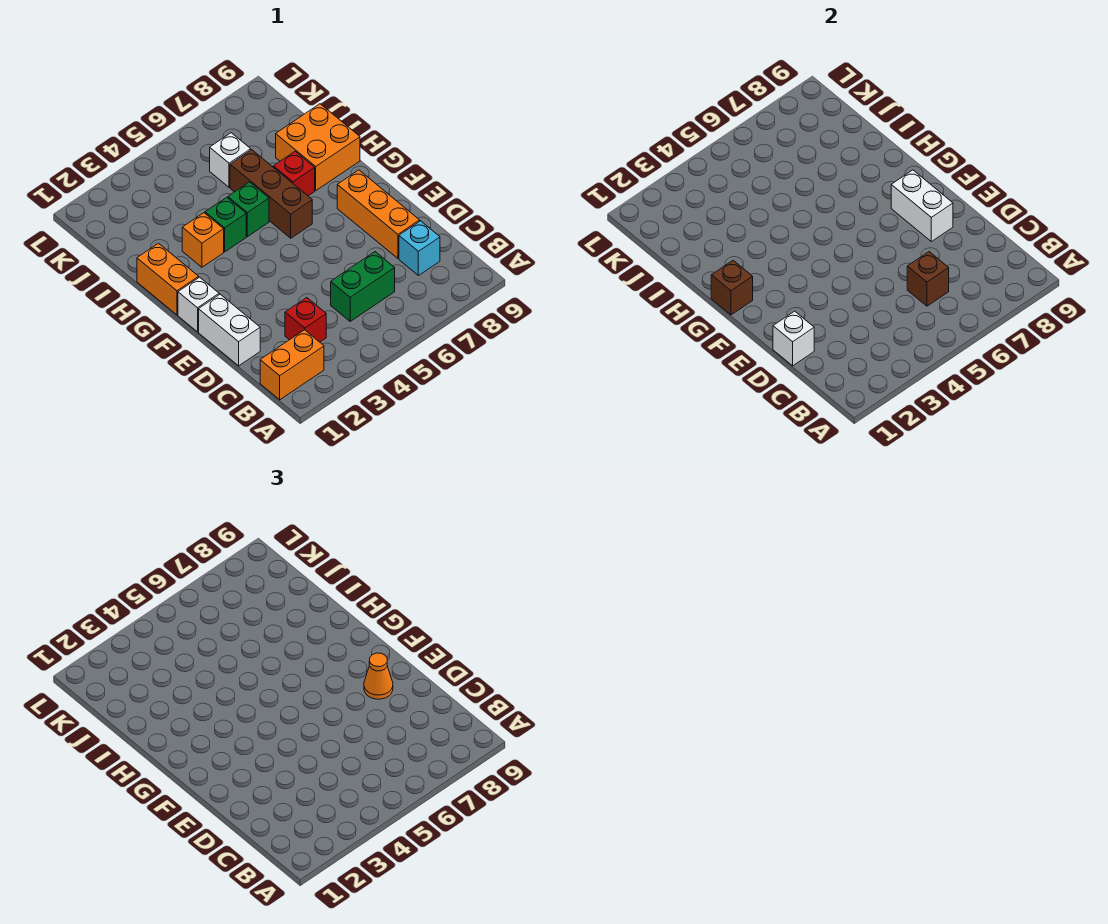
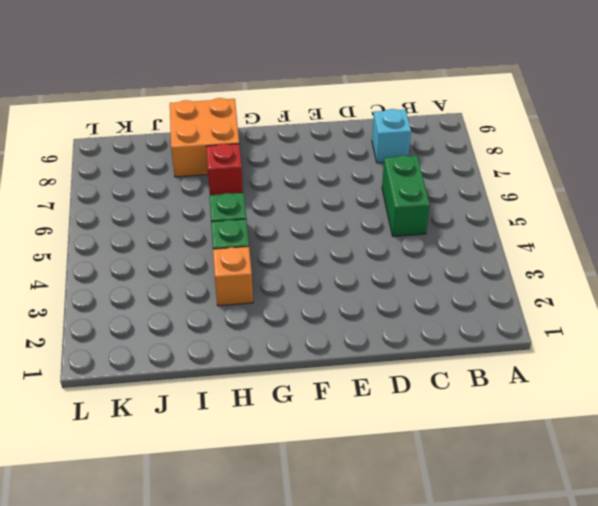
none -> orange 1x2 brick [260,330,324,400]
none -> red 1x1 brick [285,298,326,342]
none -> white 1x2 brick [199,294,260,366]

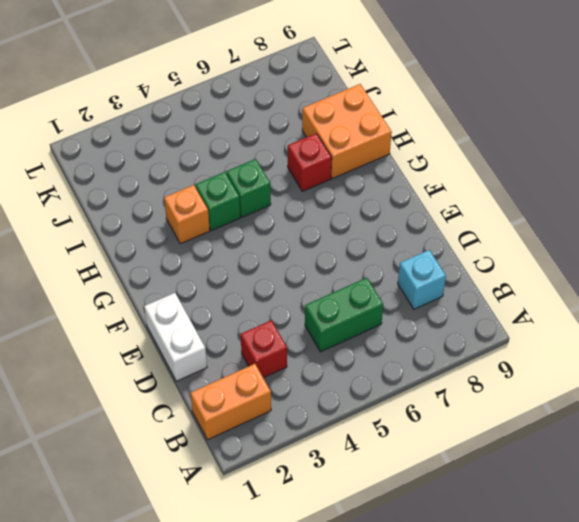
none -> orange 1x3 brick [337,170,420,258]
none -> white 1x1 brick [178,277,219,332]
none -> orange 1x2 brick [137,243,199,315]

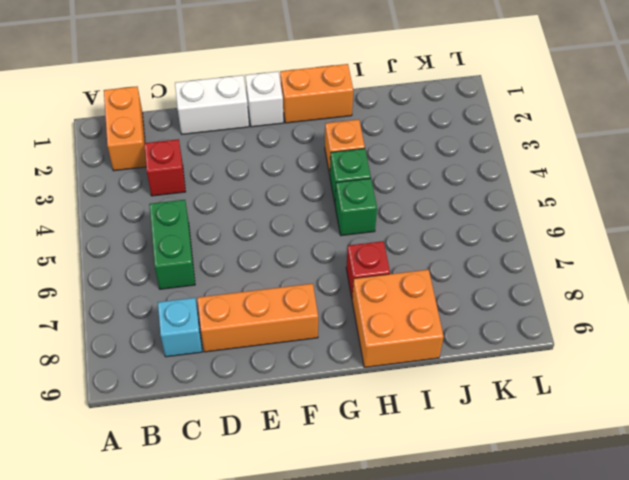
none -> brown 1x3 brick [230,150,312,238]
none -> white 1x1 brick [210,133,251,187]
none -> brown 1x1 brick [907,252,949,306]

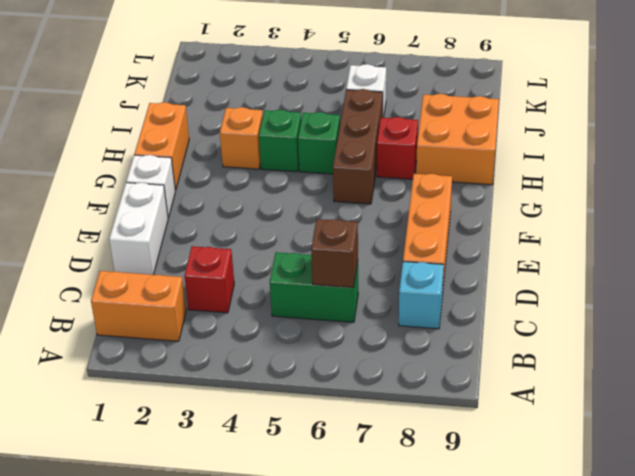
none -> white 1x1 brick [773,311,814,366]
none -> white 1x2 brick [891,170,953,242]
none -> brown 1x1 brick [711,261,753,315]

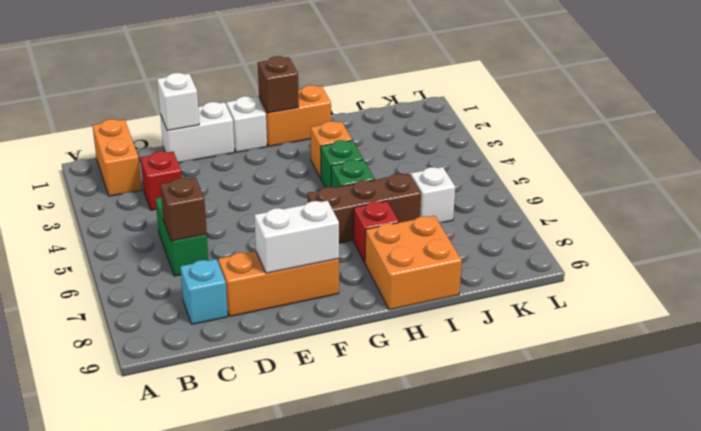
none -> orange 1x1 cone [364,653,393,699]

